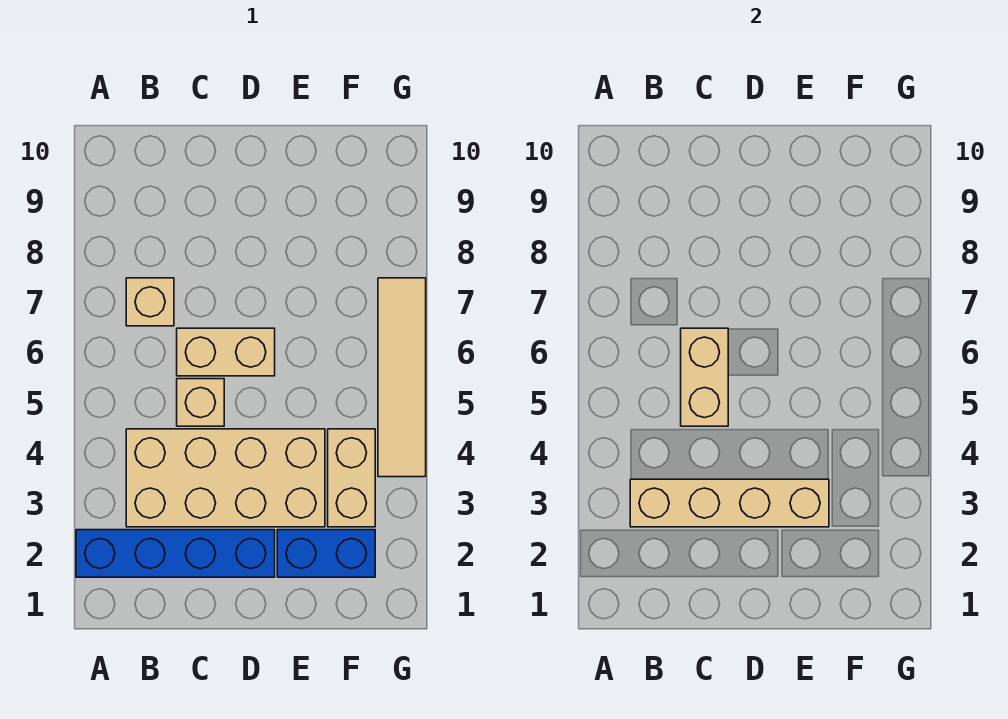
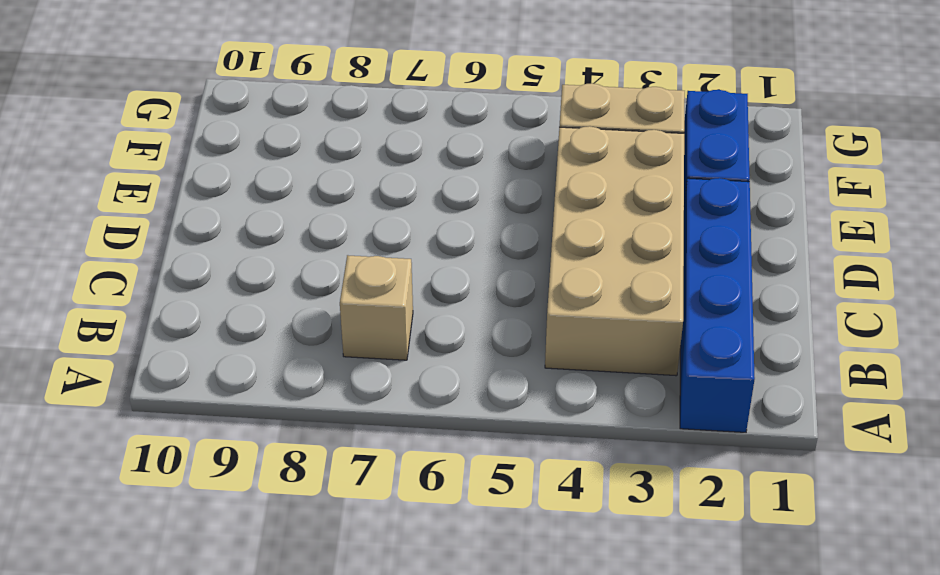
none -> tan 1x1 brick [177,379,224,426]
none -> tan 1x2 brick [177,328,275,376]

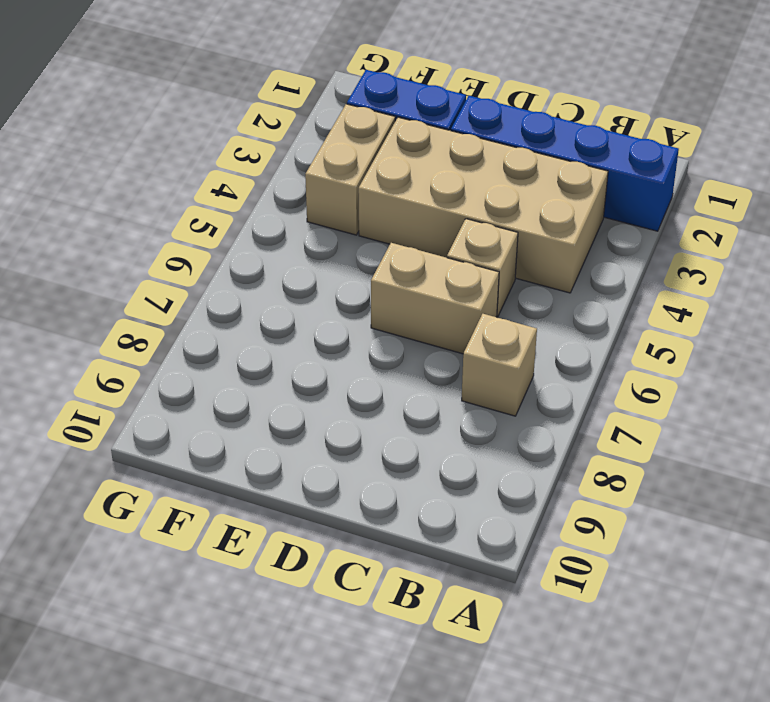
none -> tan 1x4 tile [378,278,426,477]
none -> tan 1x4 brick [630,479,829,527]

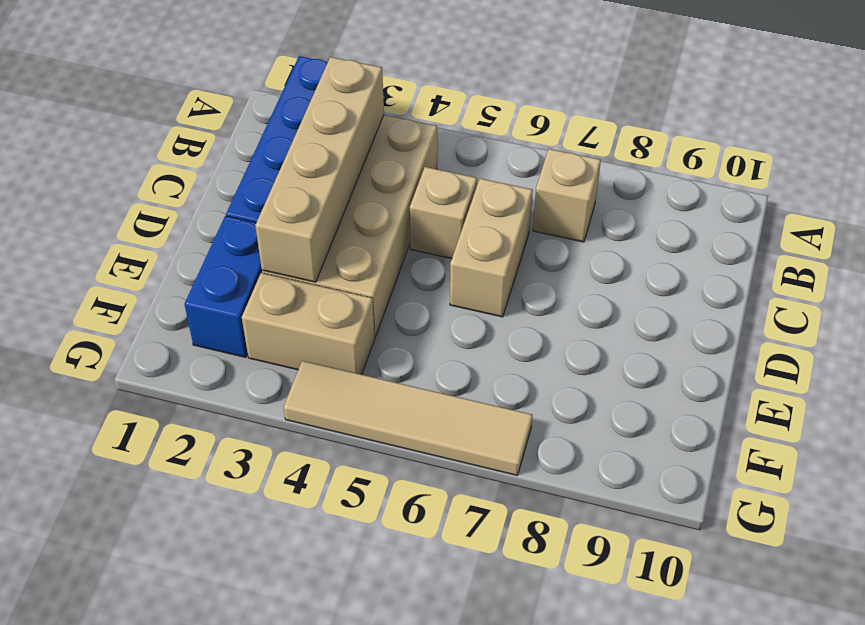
none -> tan 1x2 brick [681,328,728,426]

